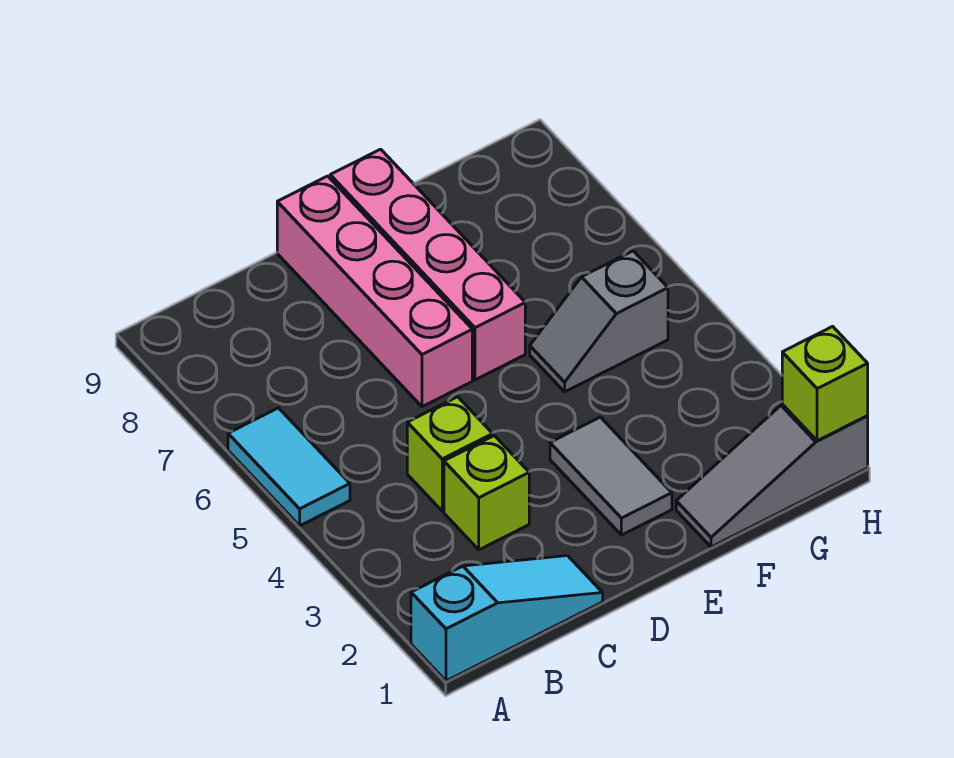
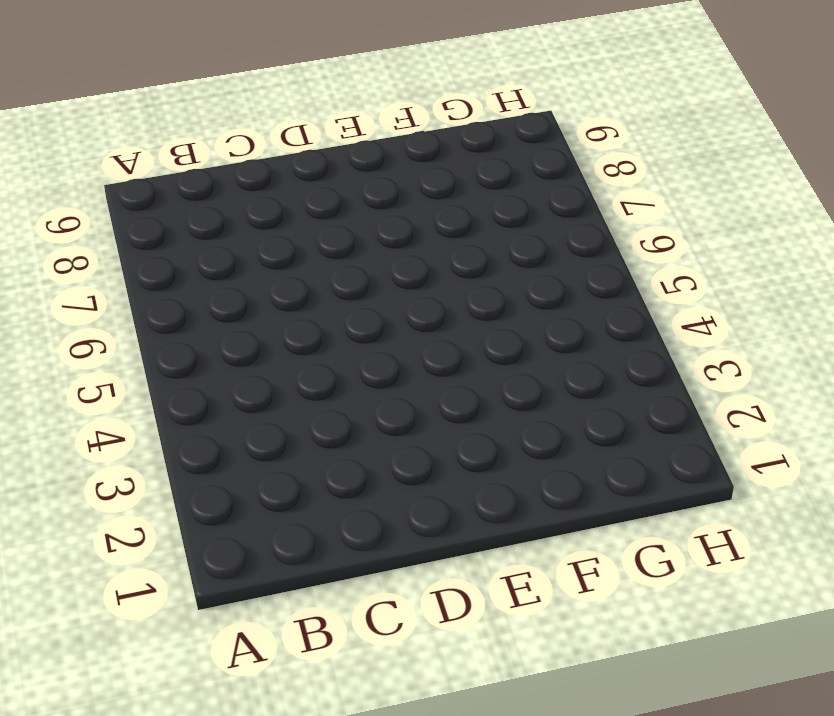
none -> cyan 1x3 slope [411,556,603,681]
none -> cyan 1x2 tile [228,408,350,526]

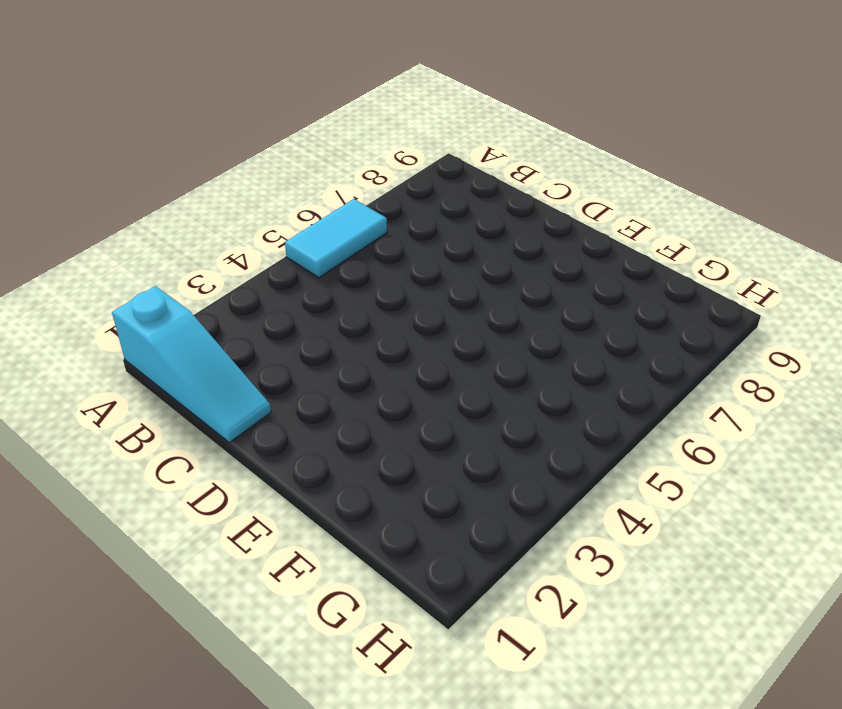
none -> lime 1x1 brick [444,436,529,550]
none -> lime 1x1 brick [407,397,493,511]

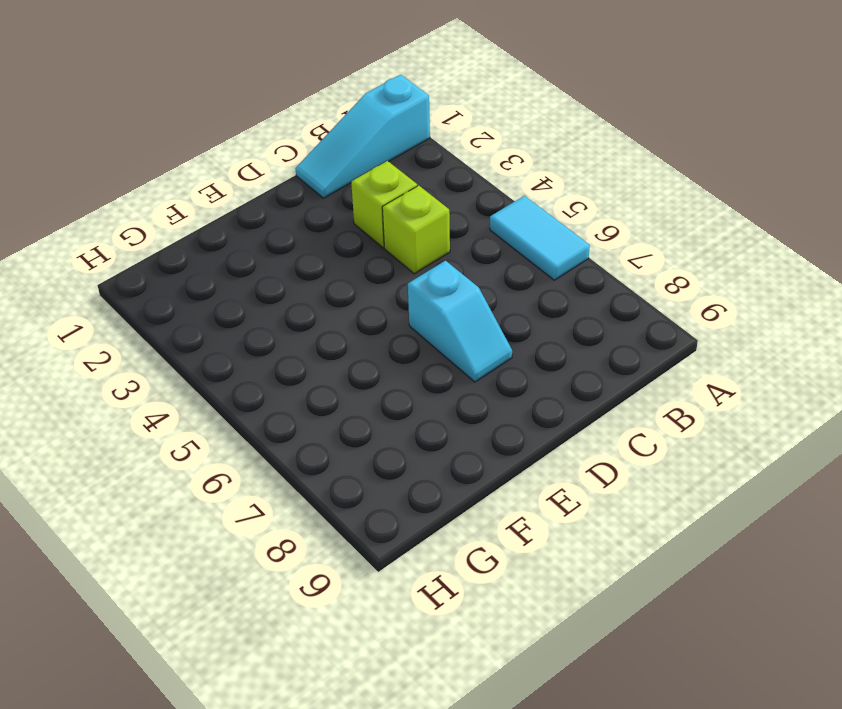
cyan 1x2 slope [408,261,512,382] -> pink 1x4 brick [277,176,472,407]
none -> grey 1x2 tile [550,417,672,535]
none -> pink 1x4 brick [330,149,525,380]

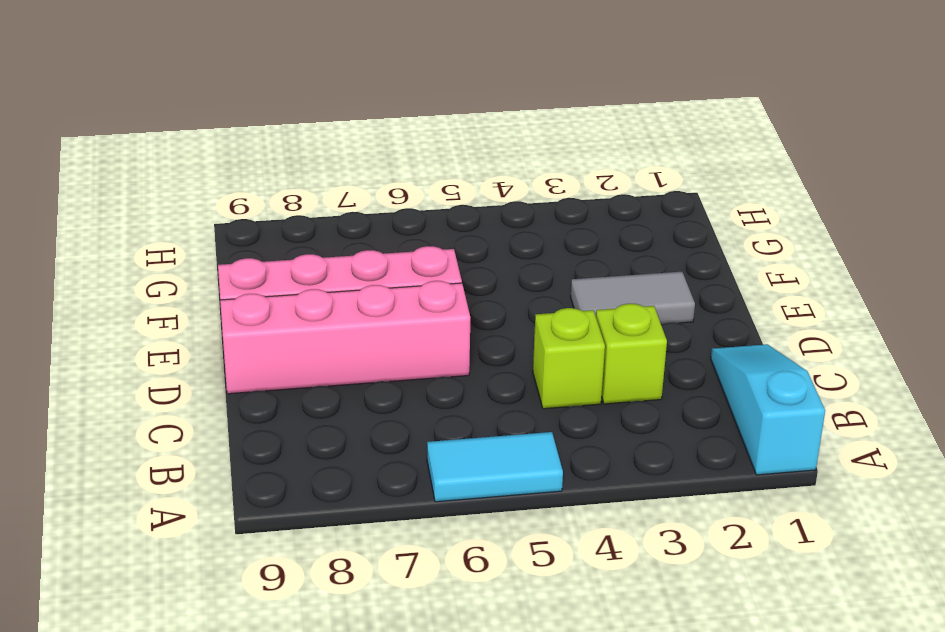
none -> grey 1x3 slope [676,404,868,547]
none -> grey 1x2 slope [530,251,668,392]

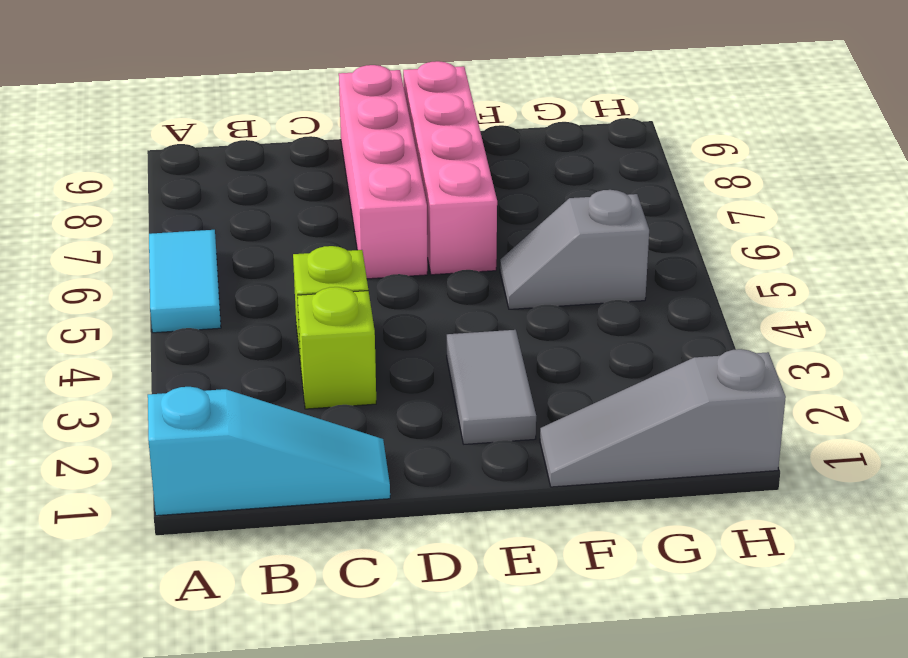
none -> lime 1x1 brick [782,326,868,441]

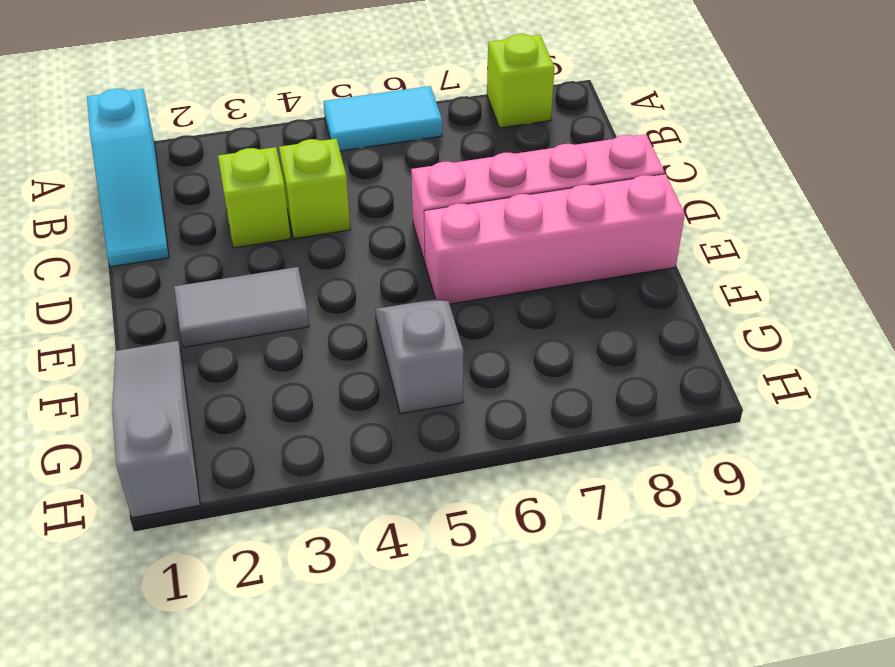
lime 1x1 brick [487,34,555,128] -> lime 1x1 brick moved to [782,326,868,441]

